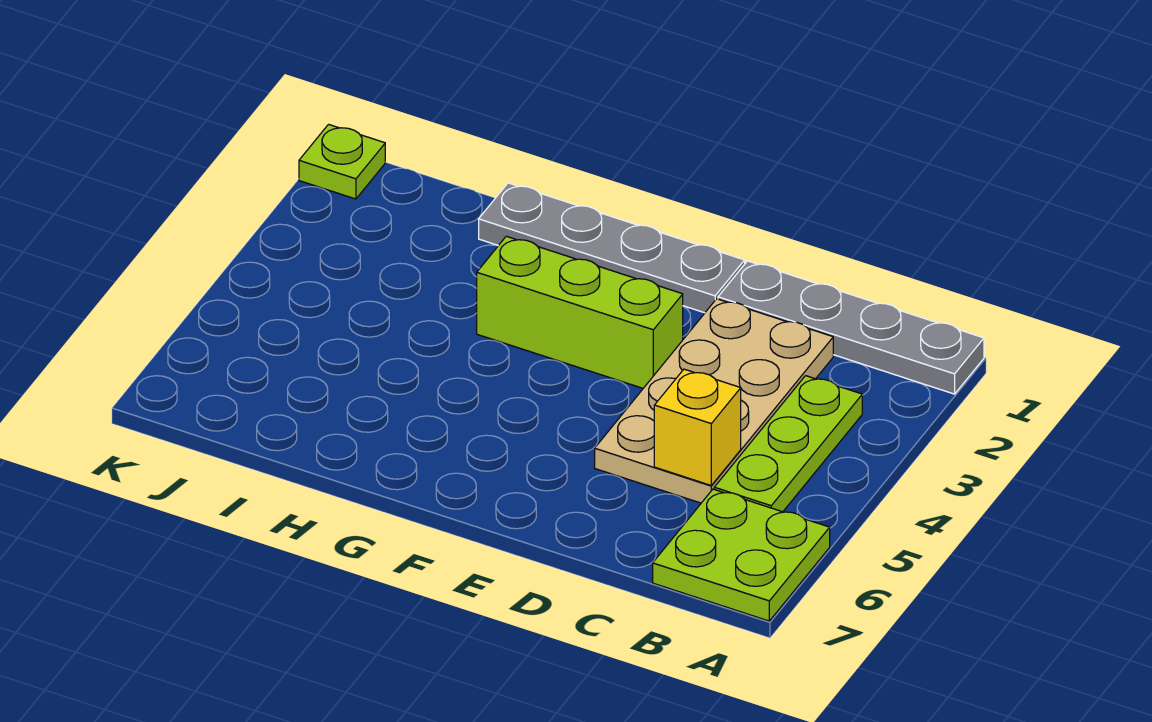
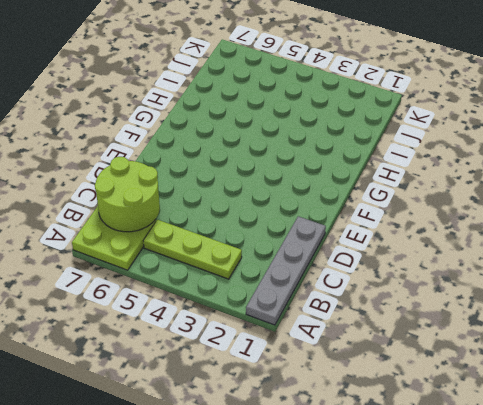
lime 2x2 round brick [95,157,160,232] -> none
none -> tan 2x4 plate [595,299,833,503]
none -> grey 1x4 plate [479,183,745,313]

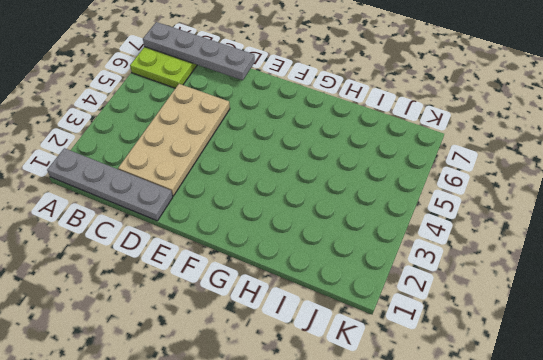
grey 1x4 plate [143,22,255,80] -> grey 1x4 plate moved to [479,183,745,313]
none -> lime 1x3 plate [714,376,862,512]
none -> lime 1x3 brick [477,236,683,388]

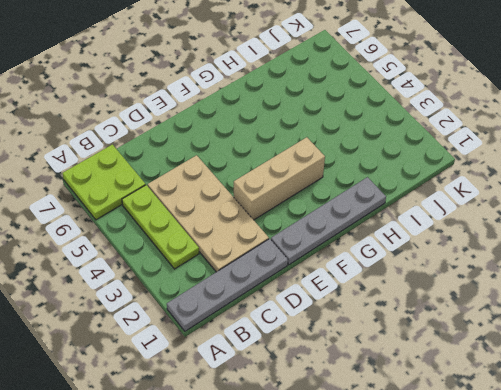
tan 1x3 brick [234,137,325,220] -> lime 1x3 brick [477,236,683,388]
none -> lime 1x1 plate [299,124,385,199]
none -> yellow 1x1 brick [654,369,741,485]

